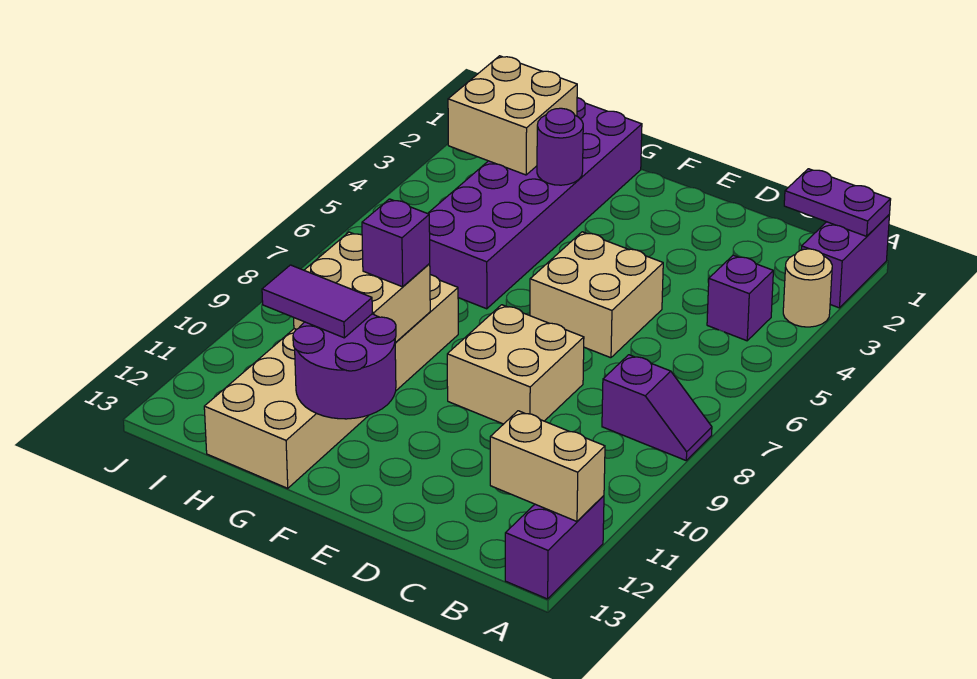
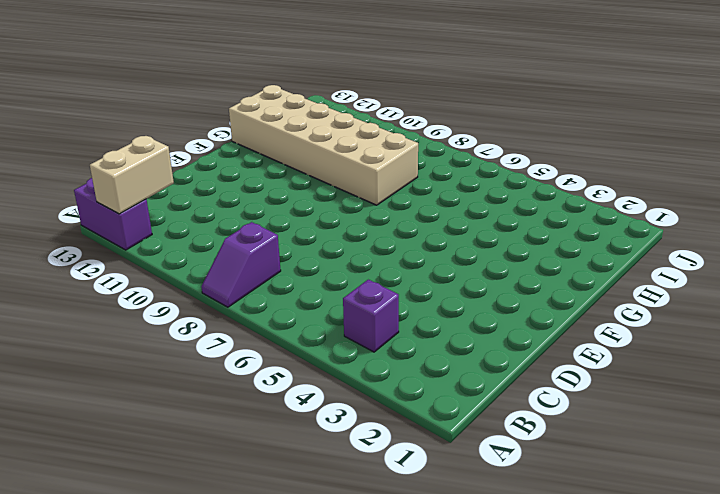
none -> purple 1x2 brick [801,215,889,308]
none -> tan 1x1 round brick [783,249,832,327]
none -> tan 2x2 brick [530,232,663,358]

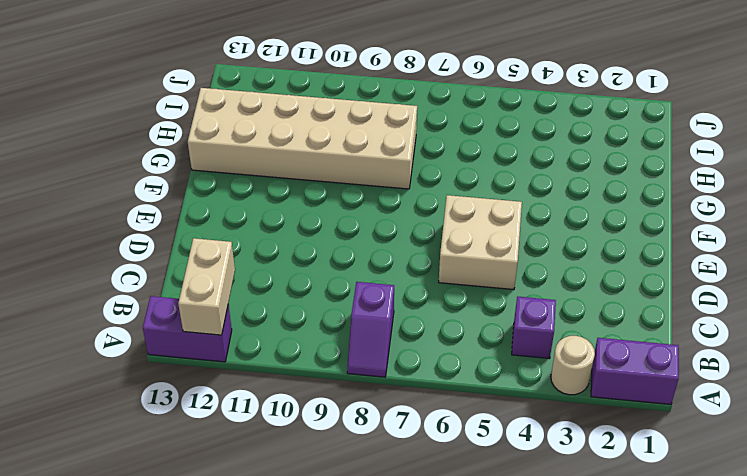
none -> tan 2x2 brick [447,305,584,424]
none -> purple 2x6 brick [428,98,642,309]
none -> purple 1x2 plate [784,169,891,236]

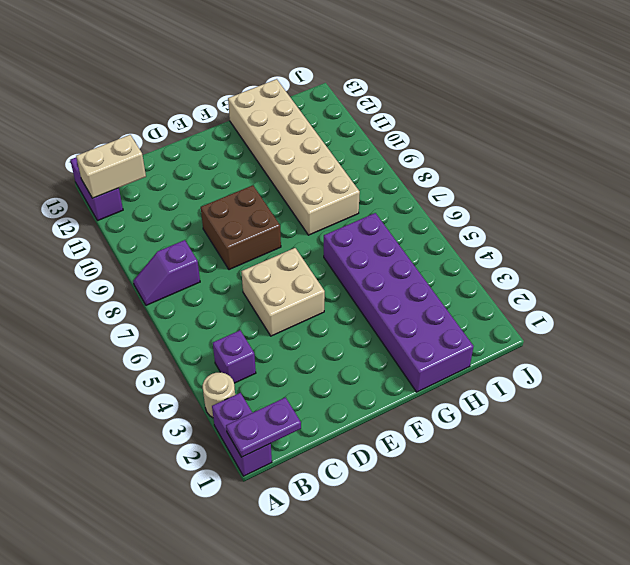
brown 2x2 brick [201,185,281,270] -> tan 2x2 brick [447,305,584,424]
none -> purple 2x2 round brick [293,314,396,419]
none -> purple 1x1 round brick [537,108,583,185]
none -> tan 2x2 brick [294,232,430,343]

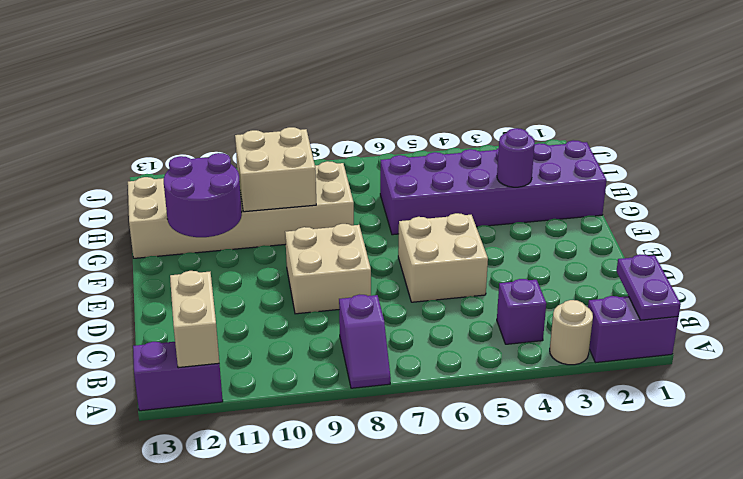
none -> tan 2x2 brick [448,56,577,175]
none -> purple 1x1 brick [362,199,430,287]
none -> purple 1x2 tile [262,265,372,338]

